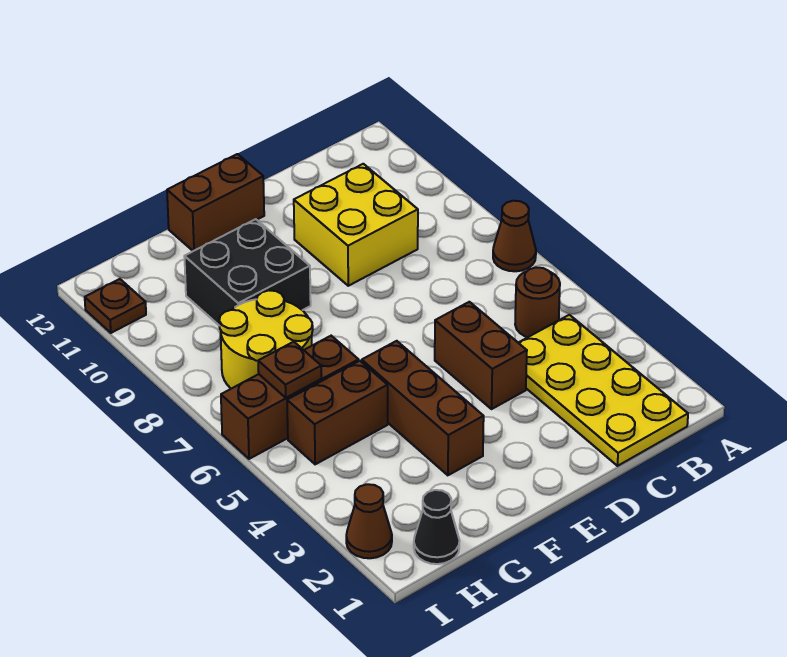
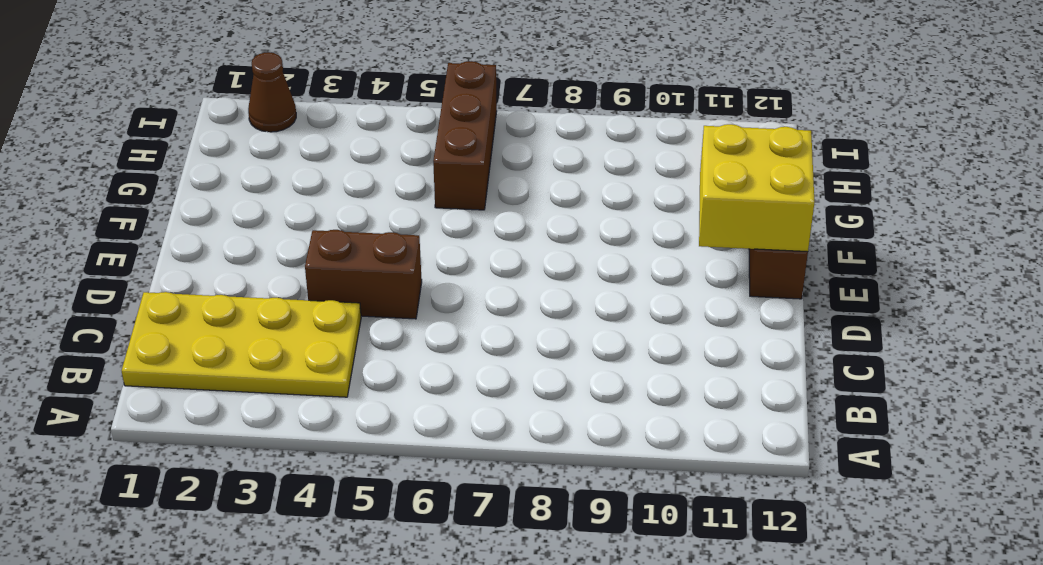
yellow 2x2 brick [699,124,815,252] -> yellow 2x2 brick moved to [294,164,418,286]
none -> brown 1x1 cone [493,201,536,271]
none -> brown 1x1 round brick [515,267,560,337]
none -> brown 1x3 brick [361,341,484,475]

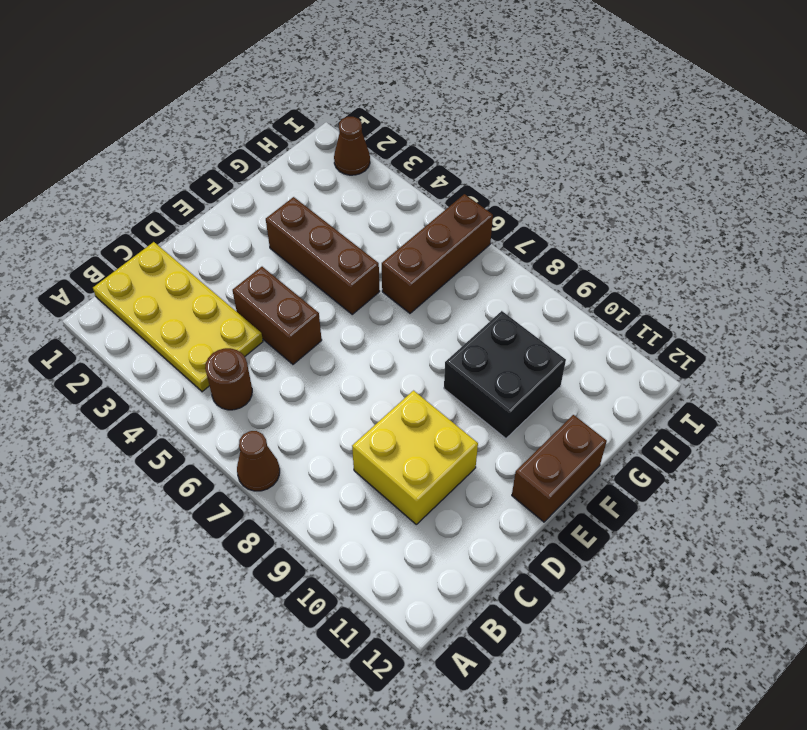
none -> brown 1x2 brick [287,361,388,464]
none -> yellow 2x2 round brick [219,290,313,389]
none -> black 1x1 cone [414,490,459,564]

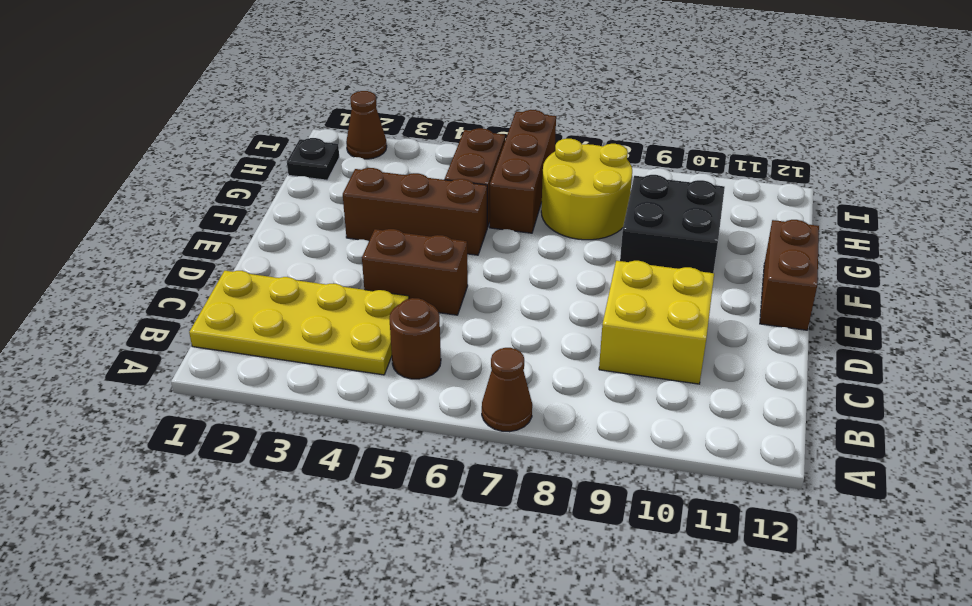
black 1x1 plate [287,138,339,180] -> black 1x1 cone [414,490,459,564]
none -> brown 1x1 plate [85,279,146,333]
none -> brown 1x1 plate [258,342,321,398]

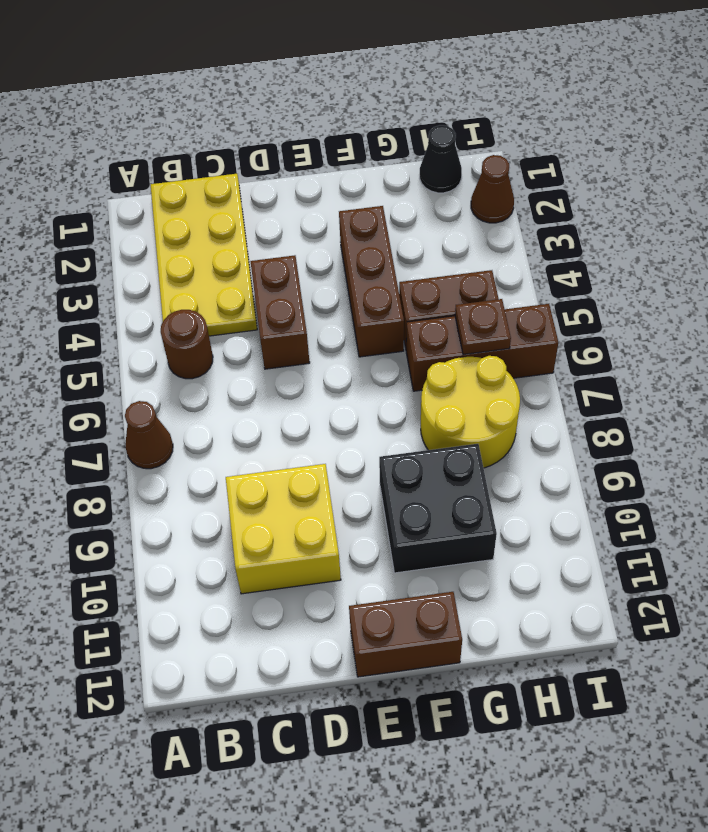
none -> brown 1x1 plate [85,279,146,333]

